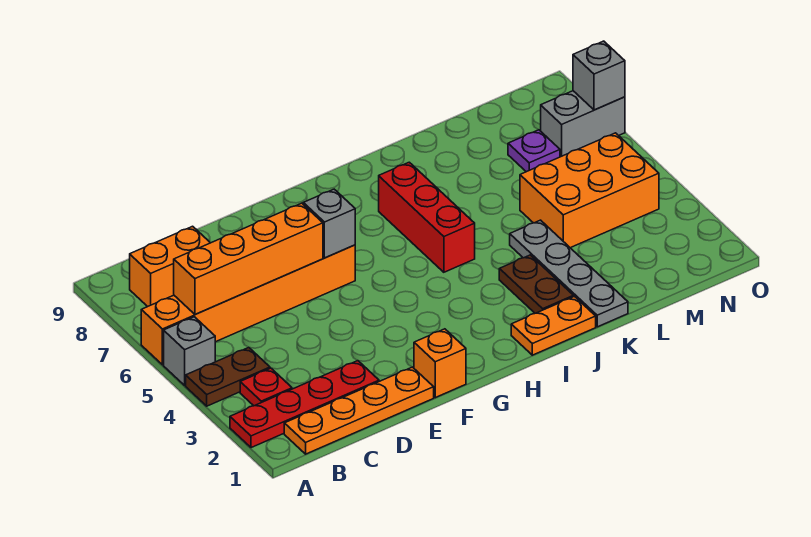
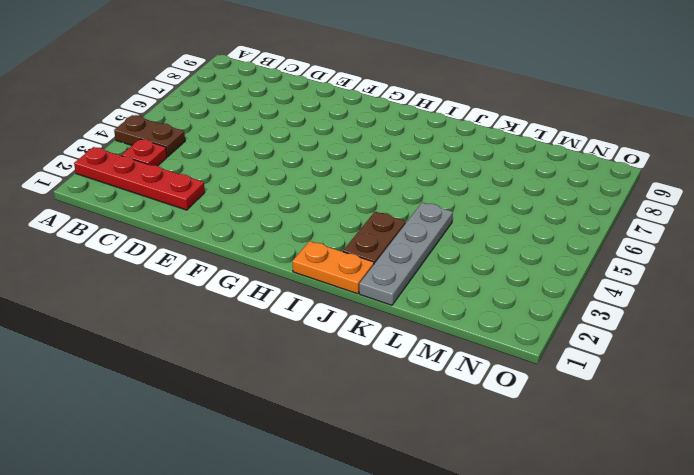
none -> grey 1x1 brick [164,317,215,385]
none -> orange 1x6 brick [141,245,355,365]
none -> orange 1x4 plate [284,367,434,454]

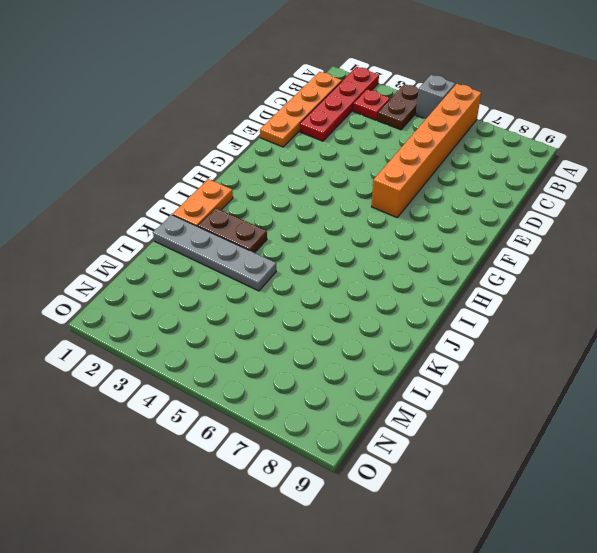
none -> orange 1x2 brick [130,226,210,307]
none -> orange 1x1 brick [414,329,466,398]
none -> red 1x3 brick [379,162,475,272]

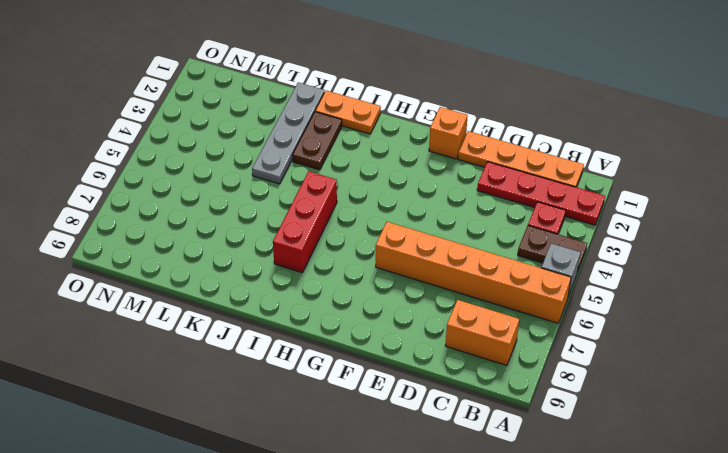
none -> orange 2x3 brick [520,133,659,248]
none -> purple 1x1 plate [508,130,560,172]
none -> grey 1x2 brick [541,91,625,157]

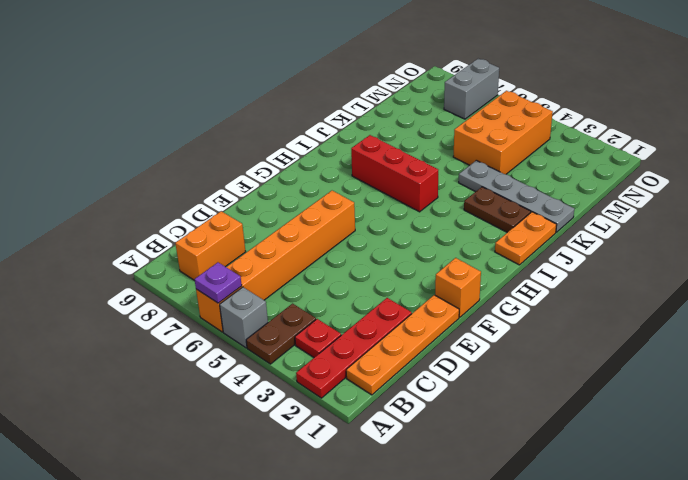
purple 1x1 plate [194,262,242,303] -> purple 1x1 plate moved to [508,130,560,172]
none -> orange 1x4 brick [174,203,323,314]
none -> grey 1x1 brick [303,189,355,258]
none -> grey 1x1 brick [573,41,625,110]

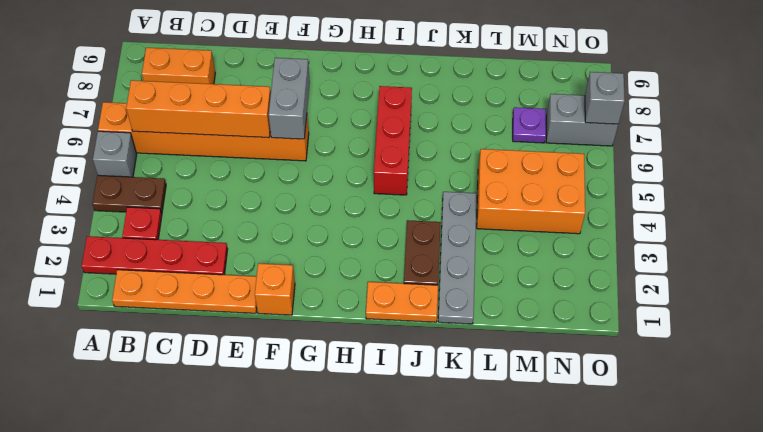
grey 1x2 brick [269,58,310,139] -> grey 1x1 brick [303,189,355,258]

